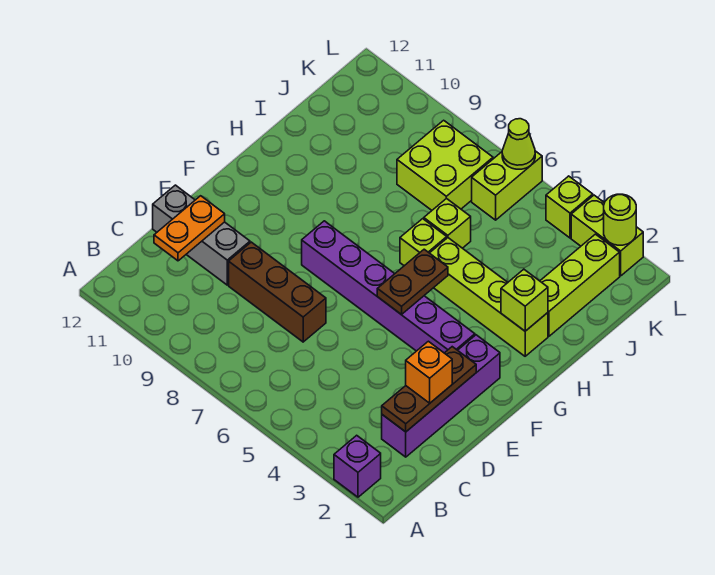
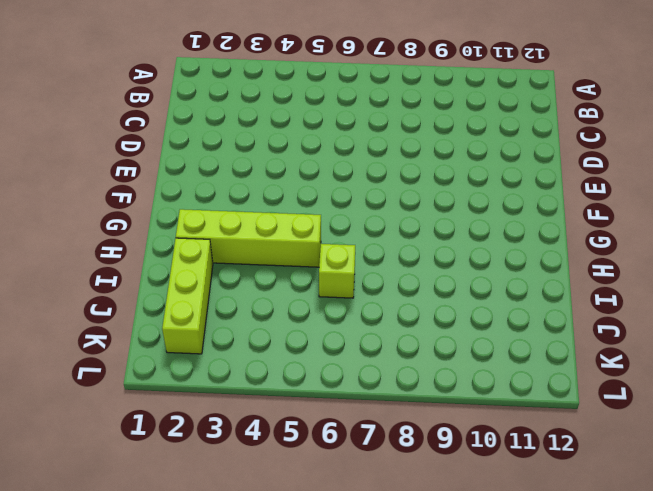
none -> purple 1x1 brick [334,435,381,497]
none -> purple 1x4 brick [382,335,500,457]
none -> brown 1x3 brick [229,242,326,342]

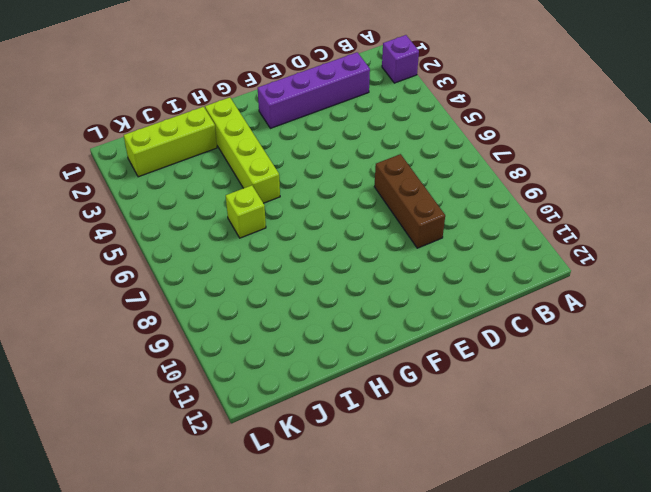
none -> grey 1x3 brick [153,185,250,285]
none -> purple 1x6 brick [302,221,475,353]
none -> lime 1x1 brick [400,219,447,266]

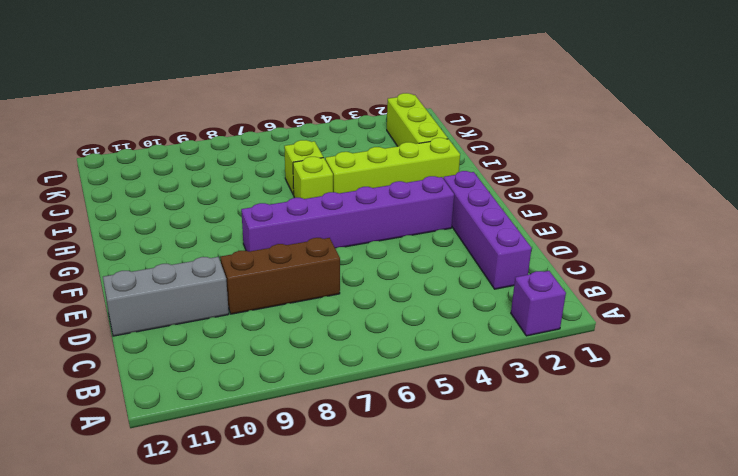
none -> lime 2x2 brick [397,120,493,210]
none -> lime 1x2 brick [472,151,542,220]
none -> lime 1x2 brick [571,195,643,276]

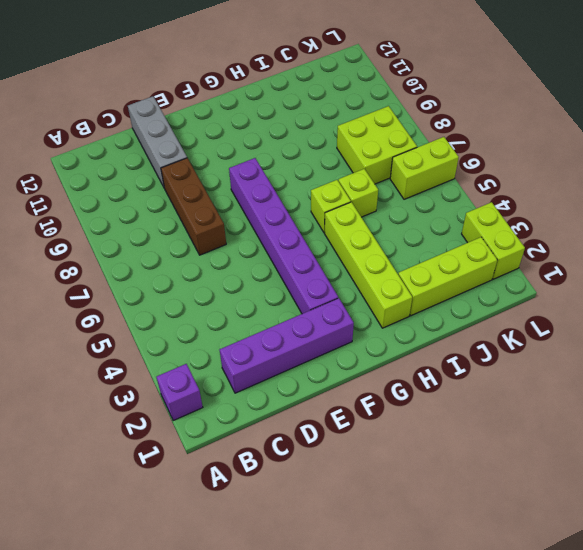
none -> lime 1x1 brick [546,176,593,238]
none -> brown 1x3 plate [382,347,476,432]
none -> orange 1x2 plate [154,196,225,261]

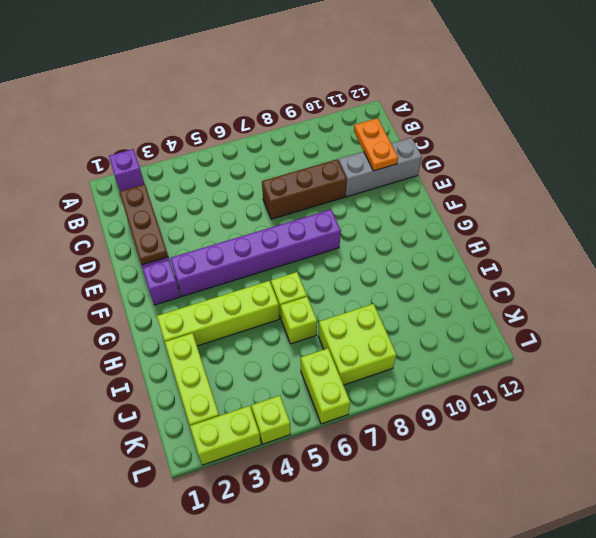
none -> brown 1x2 plate [377,249,448,314]
none -> lime 1x1 brick [501,269,548,331]
none -> lime 1x1 round brick [604,194,636,245]

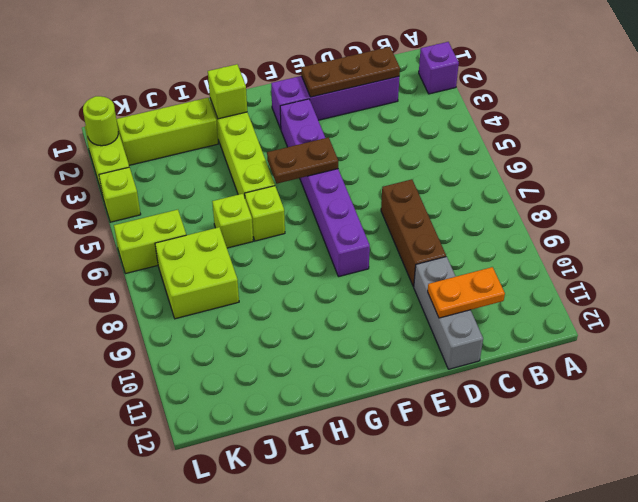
none -> lime 1x1 cone [502,119,535,169]
none -> orange 1x1 brick [406,341,452,403]

